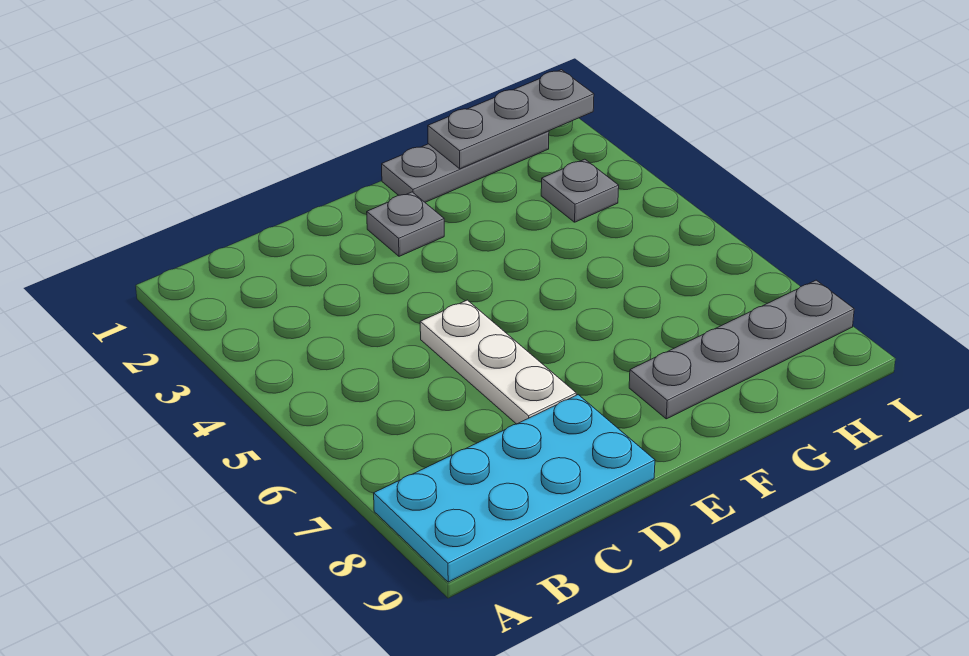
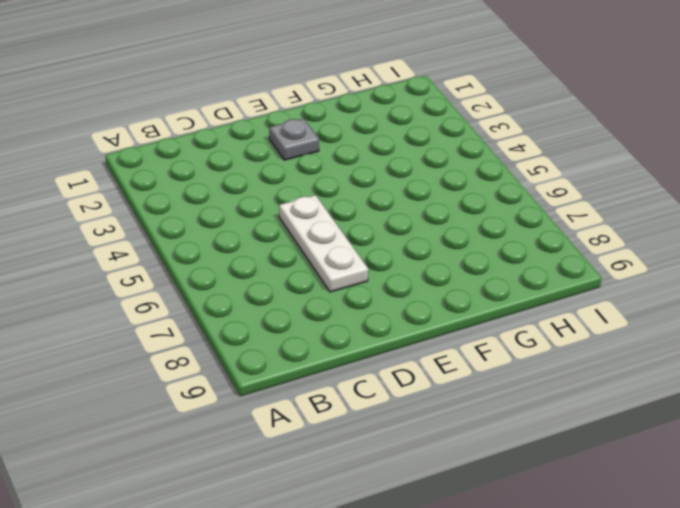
none -> cyan 2x4 plate [374,395,655,582]
none -> grey 1x3 plate [382,131,549,202]

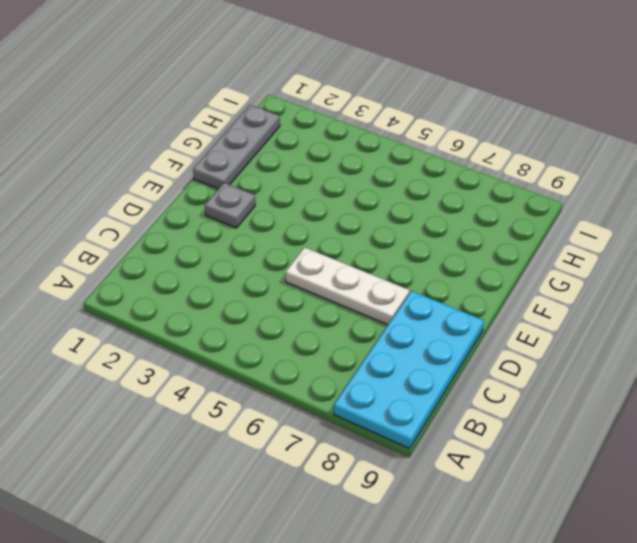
none -> grey 1x4 plate [629,280,854,419]
none -> grey 1x1 plate [541,159,619,222]

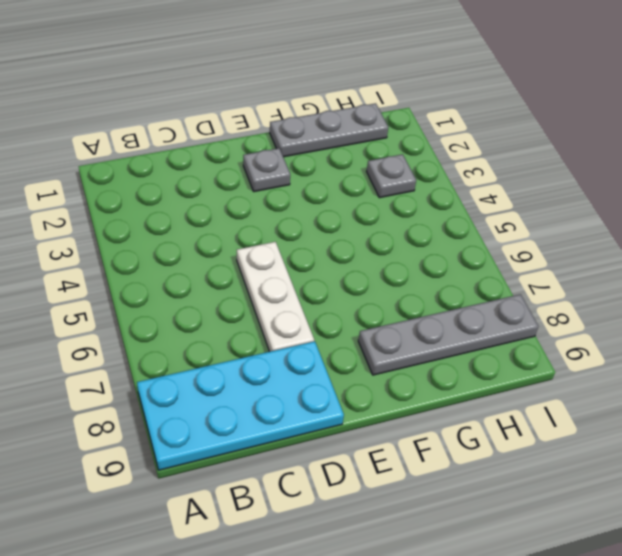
none -> grey 1x3 plate [428,70,594,169]

